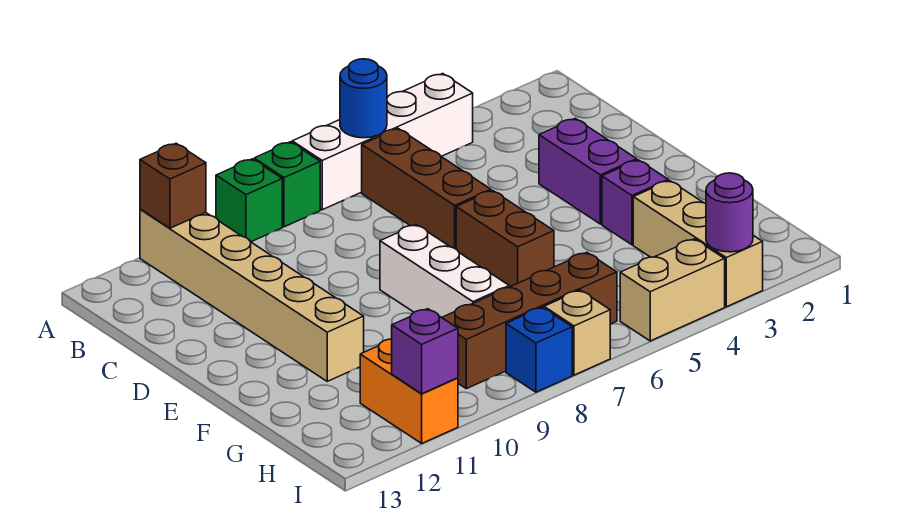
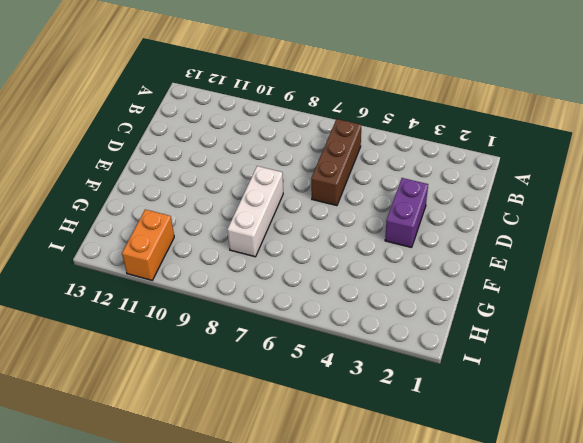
none -> white 1x4 brick [292,74,473,210]
none -> green 1x1 brick [254,142,320,227]
none -> green 1x1 brick [216,159,282,242]

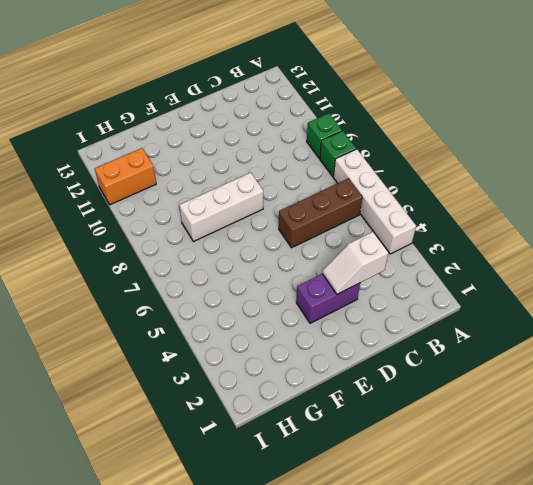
white 1x2 slope [322,232,388,294] -> none
none -> tan 1x6 brick [140,209,364,381]
none -> brown 1x2 brick [456,190,554,287]
none -> purple 1x1 brick [602,160,668,245]

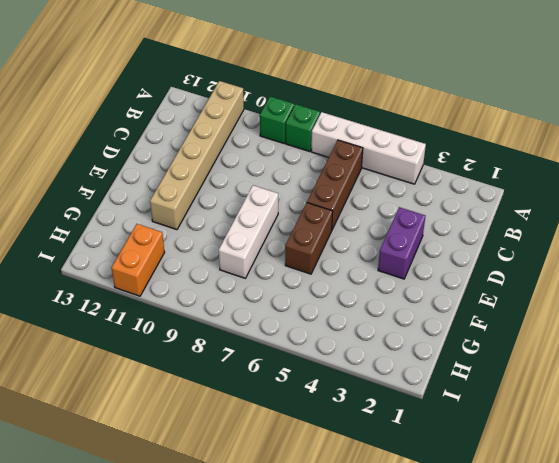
none -> purple 1x1 brick [602,160,668,245]
none -> tan 1x3 brick [633,180,763,307]
none -> brown 1x4 brick [442,253,617,389]

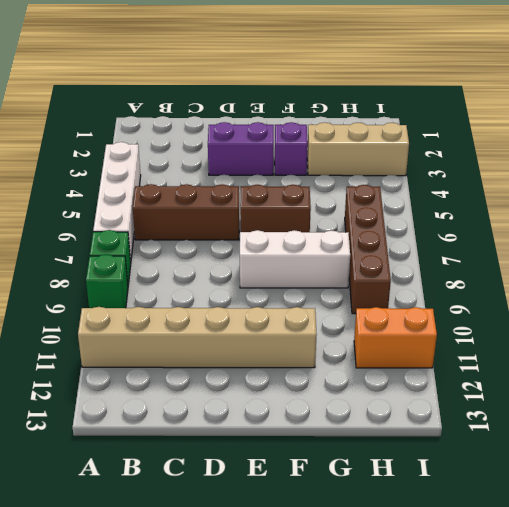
none -> tan 1x2 brick [620,239,725,341]
none -> tan 1x1 brick [544,290,610,375]
none -> blue 1x1 brick [506,307,572,392]

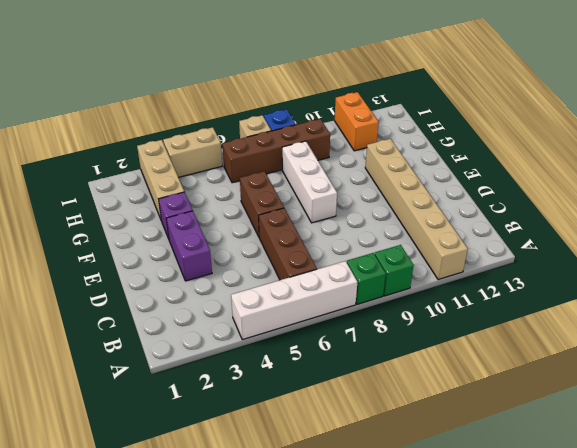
none -> blue 1x1 round brick [340,59,387,138]
none -> brown 1x1 brick [140,143,206,228]
none -> purple 1x1 round brick [706,173,753,252]

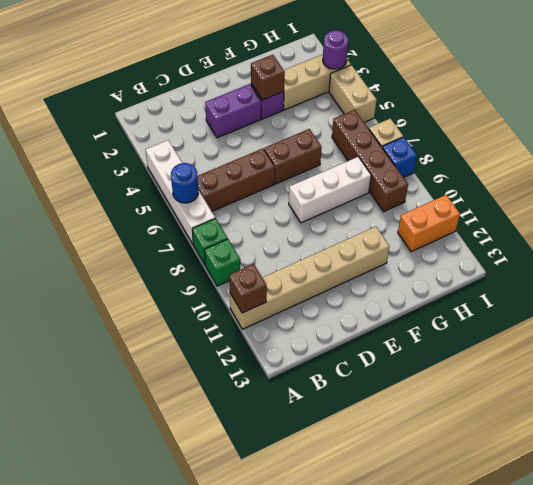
brown 1x1 brick [251,55,285,100] -> none
none -> purple 1x1 brick [392,309,458,394]

